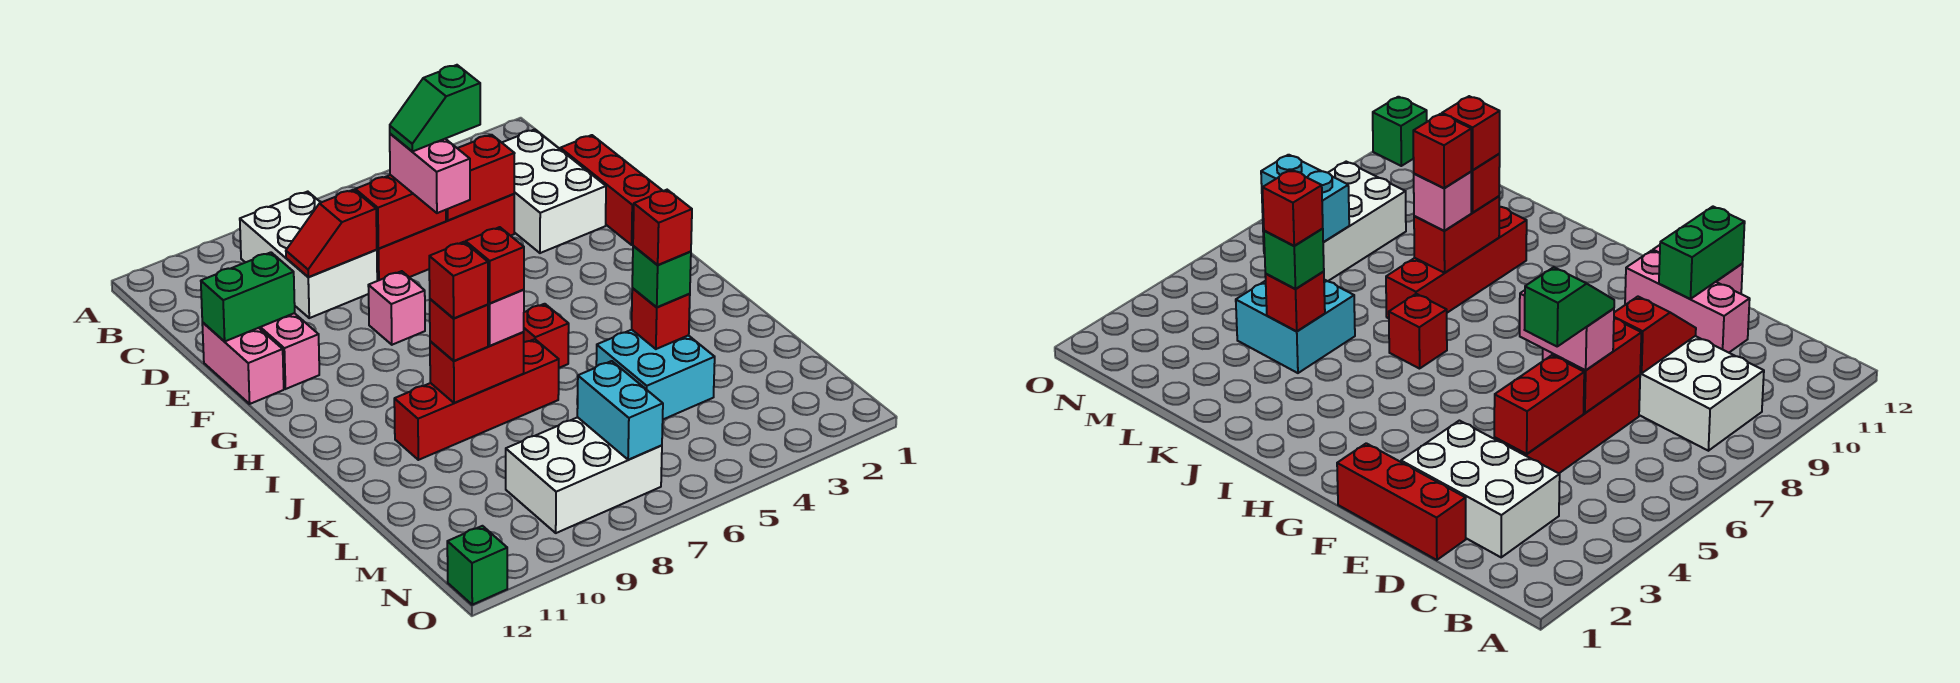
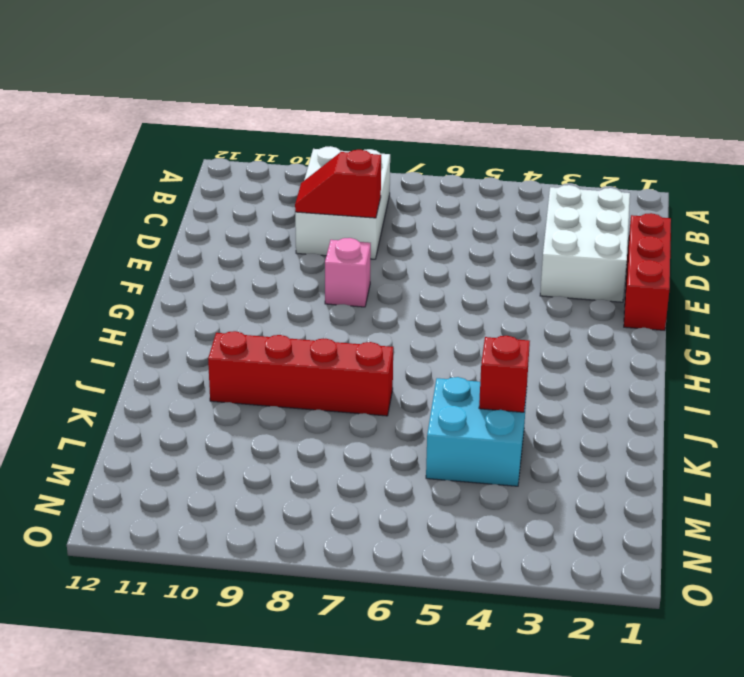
none -> red 1x4 brick [377,194,514,281]
none -> pink 1x3 brick [259,313,319,389]
none -> pink 1x2 brick [202,322,284,404]

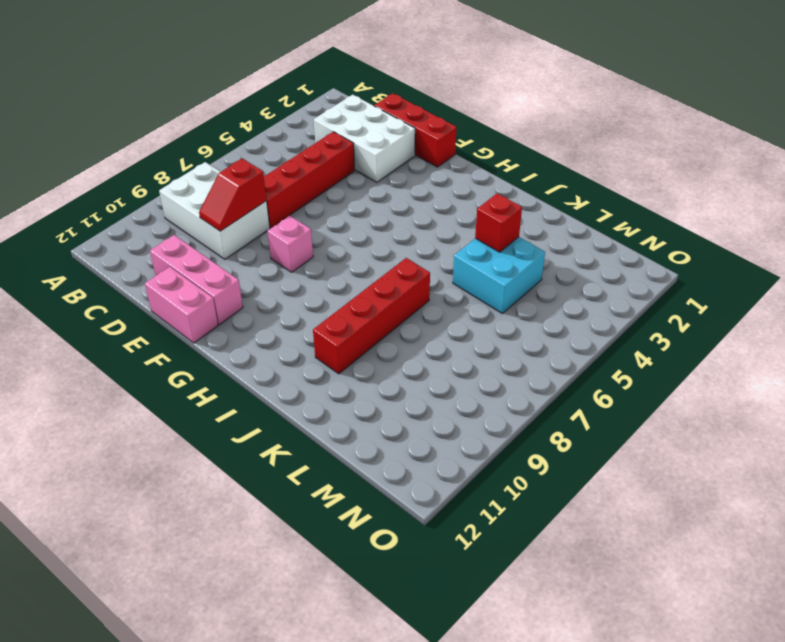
none -> red 1x1 brick [524,304,569,368]
none -> white 2x3 brick [506,417,662,533]
none -> green 1x1 brick [447,526,507,605]

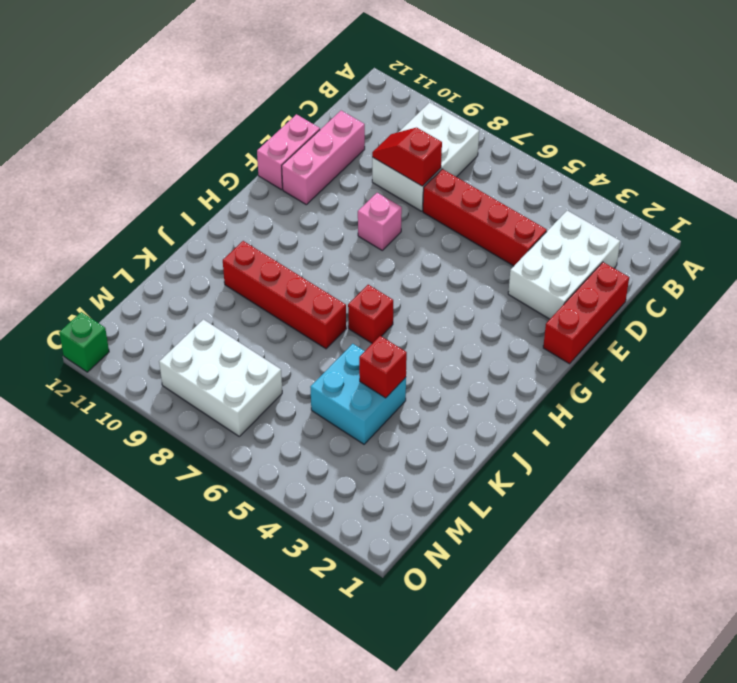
none -> red 1x2 brick [446,135,515,220]
none -> red 1x2 brick [355,175,446,249]
none -> green 1x2 brick [201,252,295,342]

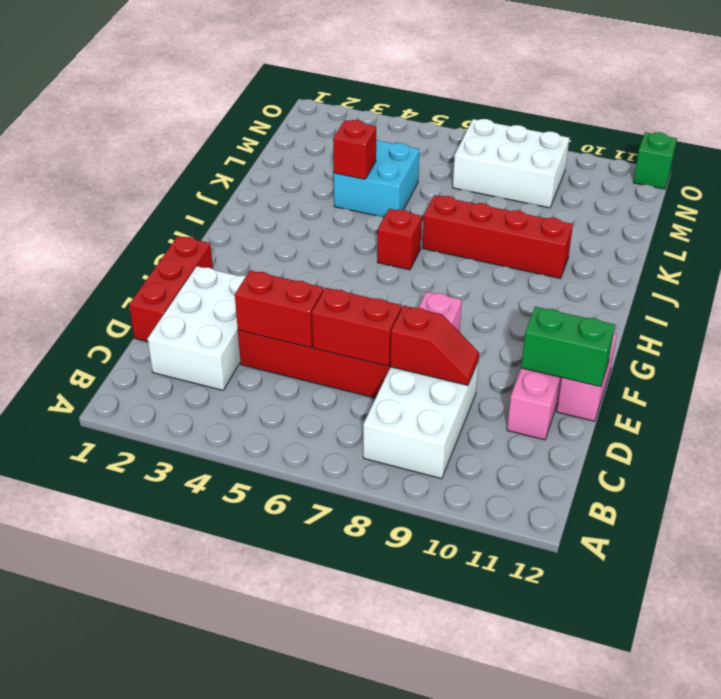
none -> red 1x2 brick [430,332,524,403]
none -> cyan 1x2 brick [577,361,663,460]
none -> pink 1x2 brick [390,134,470,213]

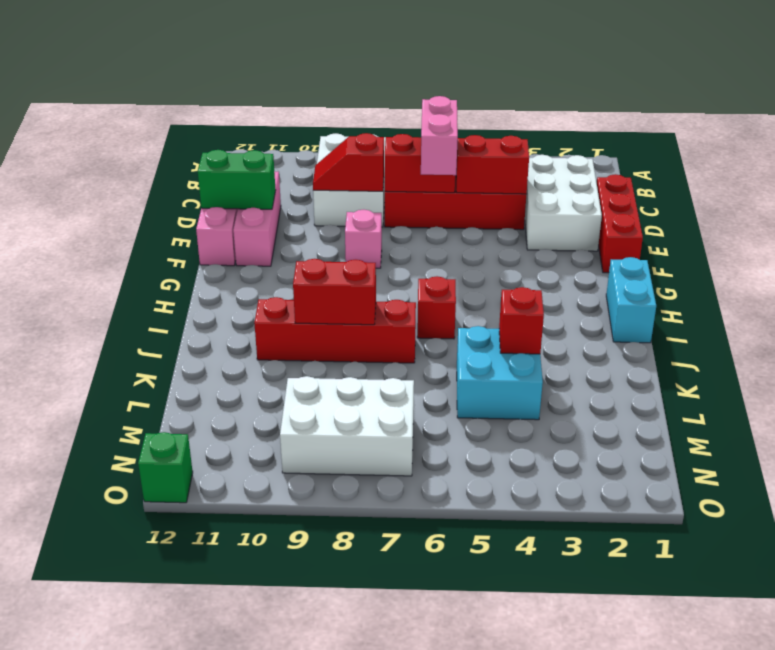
cyan 1x2 brick [606,257,656,343] -> cyan 1x2 brick moved to [577,361,663,460]
none -> pink 1x1 brick [488,290,524,346]
none -> red 1x1 brick [430,299,488,361]
none -> green 1x1 brick [632,246,691,307]

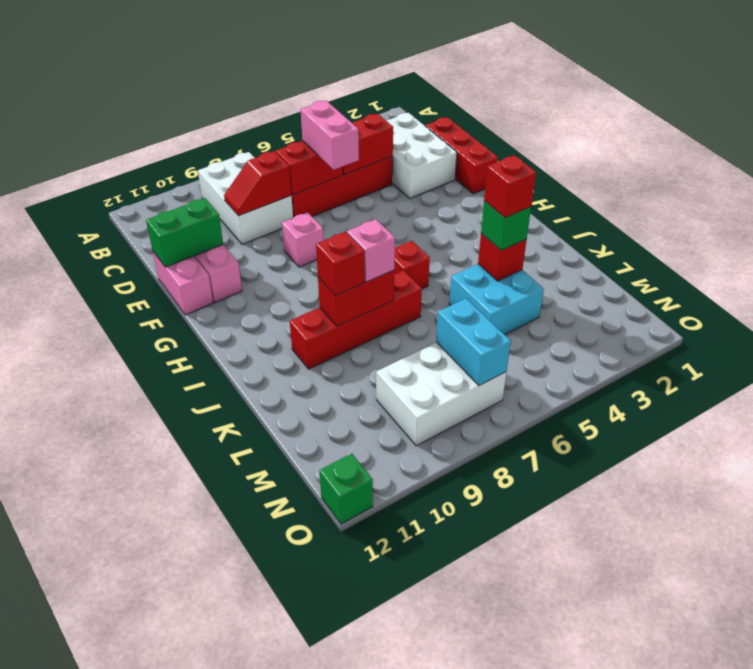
none -> green 1x2 slope [390,65,480,152]
none -> red 1x1 brick [466,227,524,303]
none -> red 1x1 brick [429,242,488,319]

